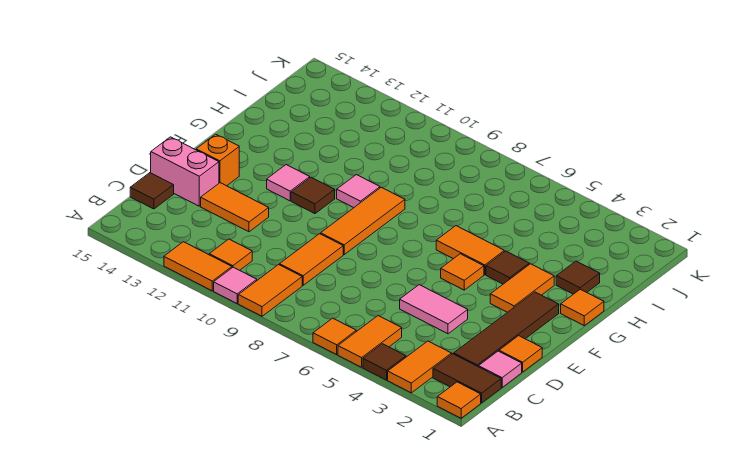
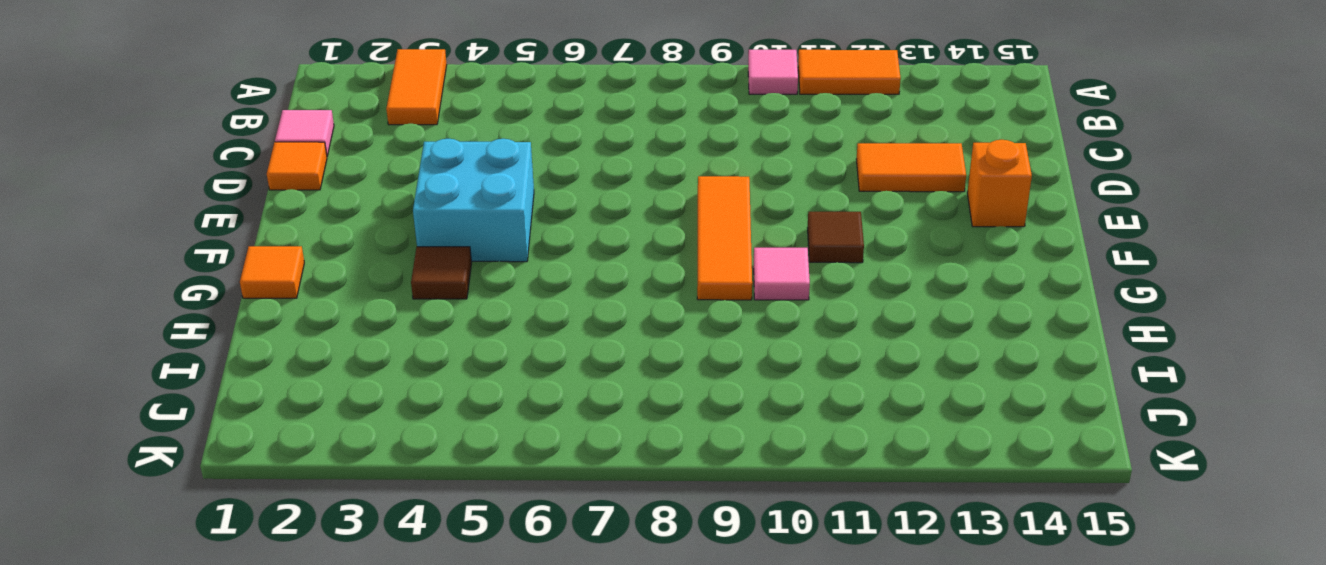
cyan 2x2 brick [413,139,534,262] -> orange 1x1 tile [441,254,484,290]
none -> orange 1x1 tile [437,382,481,418]
none -> brown 1x1 tile [363,344,406,380]
none -> orange 1x2 tile [338,316,402,367]

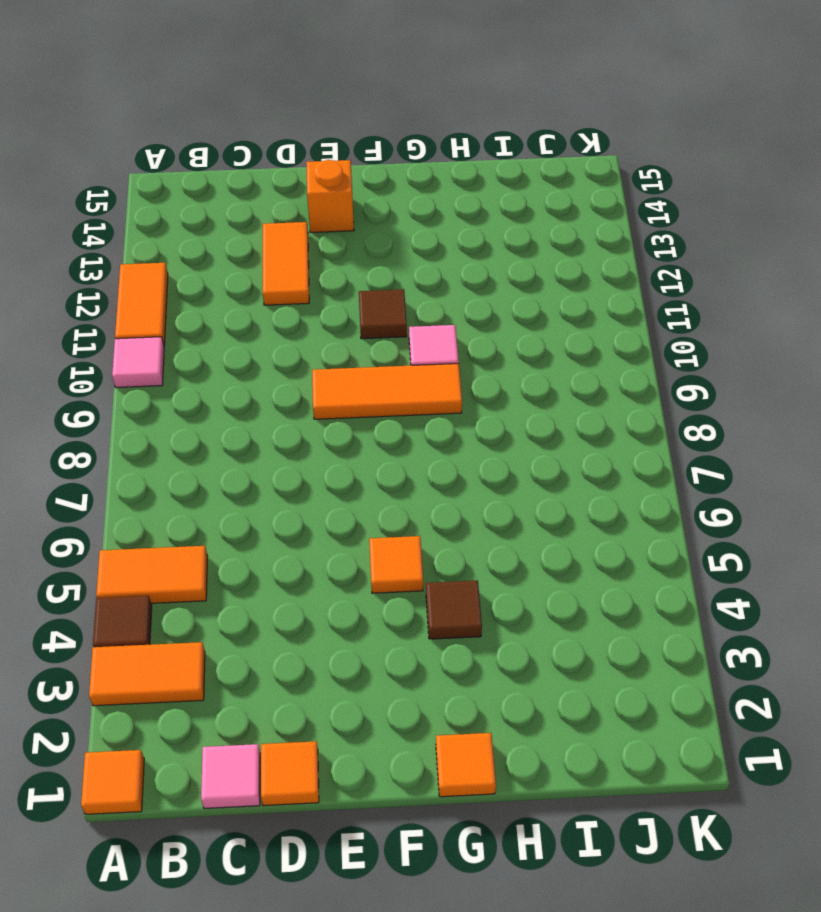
none -> orange 1x1 tile [313,318,356,354]
none -> orange 1x2 tile [238,265,302,316]
none -> brown 1x2 tile [433,354,501,403]

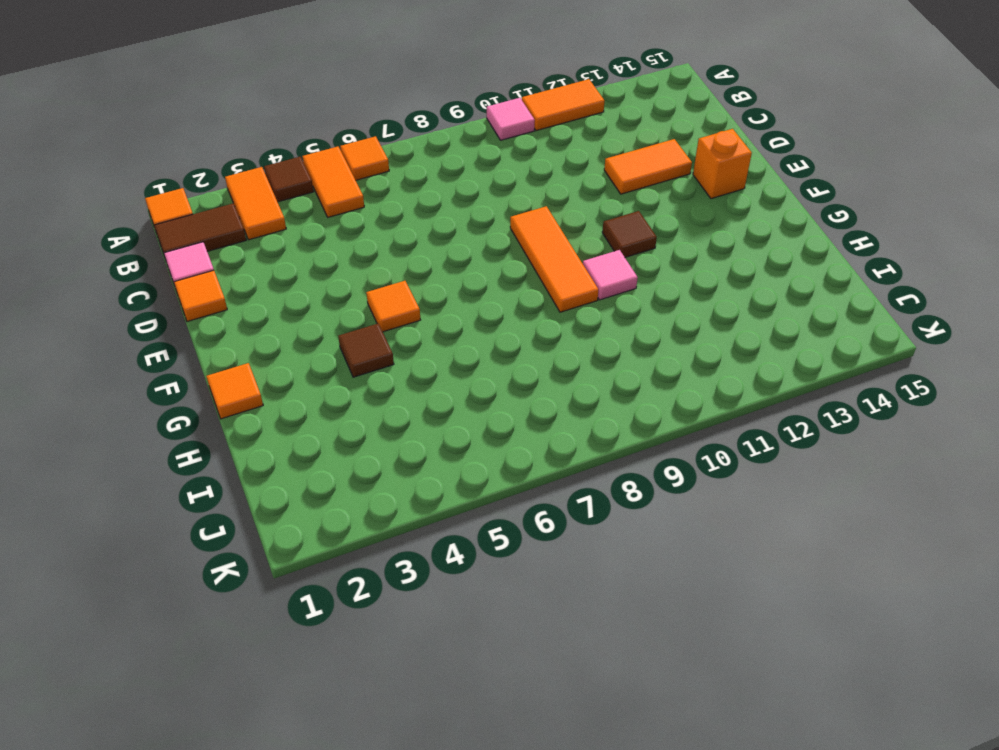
none -> orange 1x2 tile [238,265,302,316]
none -> orange 1x1 tile [209,239,252,270]
none -> brown 1x4 tile [454,292,559,367]

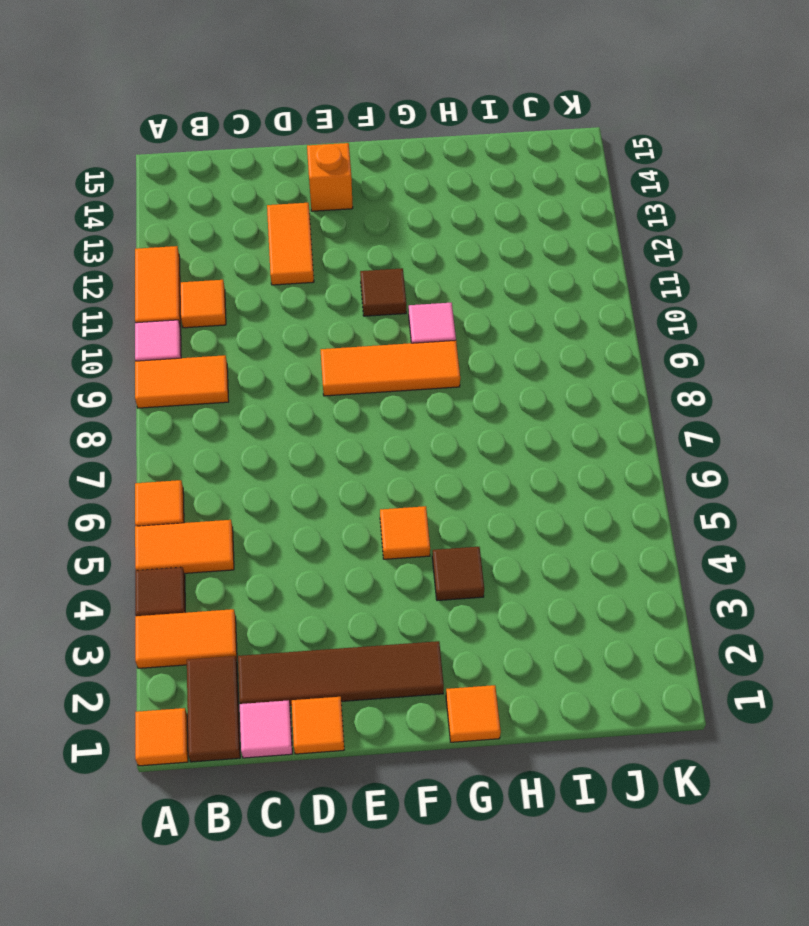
none -> orange 1x2 tile [280,234,343,285]
none -> brown 1x1 tile [130,173,174,209]
none -> pink 1x2 tile [400,285,468,334]

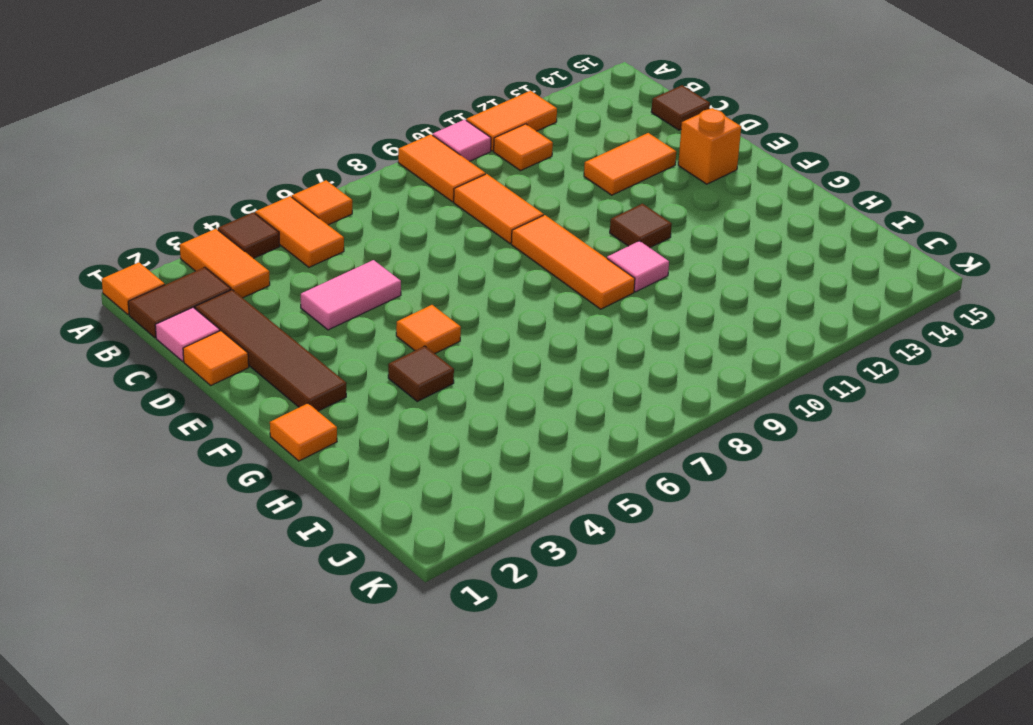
none -> pink 1x2 brick [151,137,219,206]
none -> orange 1x2 tile [490,264,554,312]
none -> pink 1x1 tile [267,165,310,201]

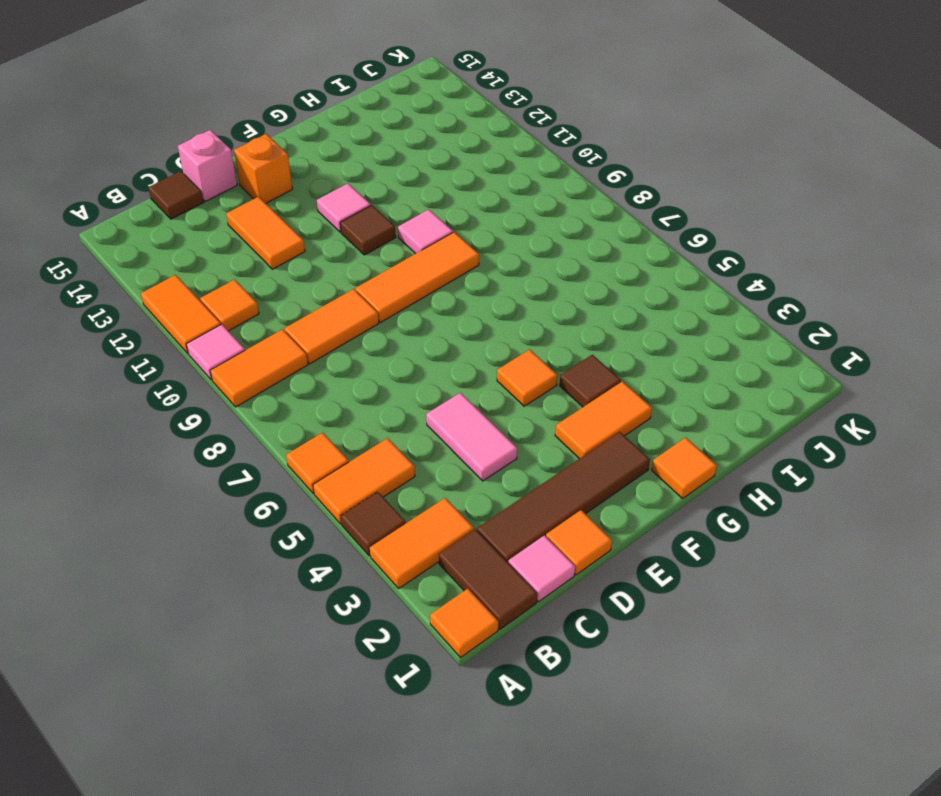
pink 1x1 brick [178,130,237,202] -> pink 1x2 brick [151,137,219,206]
none -> orange 1x2 tile [436,226,504,275]
none -> brown 1x1 tile [556,261,600,294]

